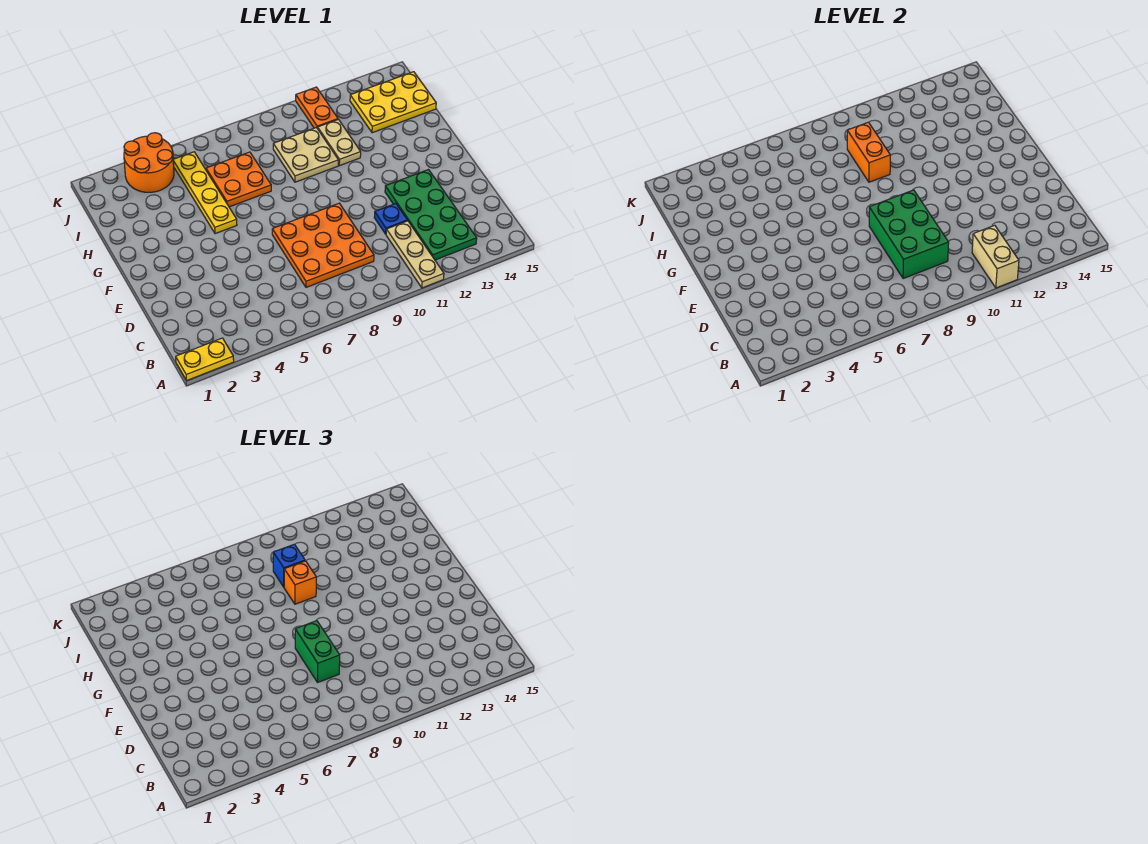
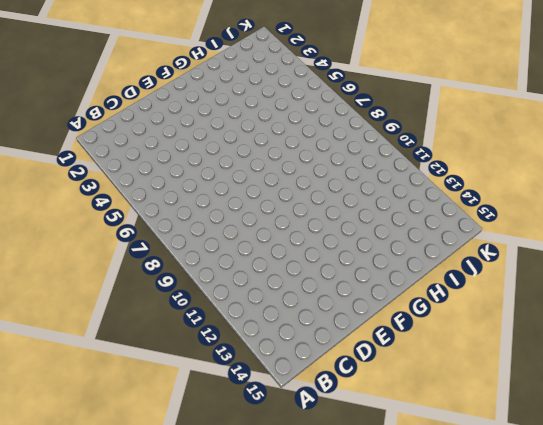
none -> yellow 1x2 plate [176,338,234,380]
none -> tan 1x3 plate [386,221,444,288]
none -> green 2x4 plate [385,170,477,260]

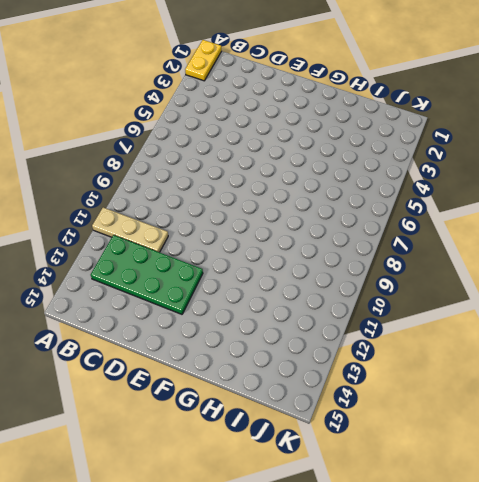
none -> orange 3x3 plate [272,203,374,287]
none -> blue 1x1 plate [374,204,407,234]
none -> yellow 1x4 plate [173,152,237,234]

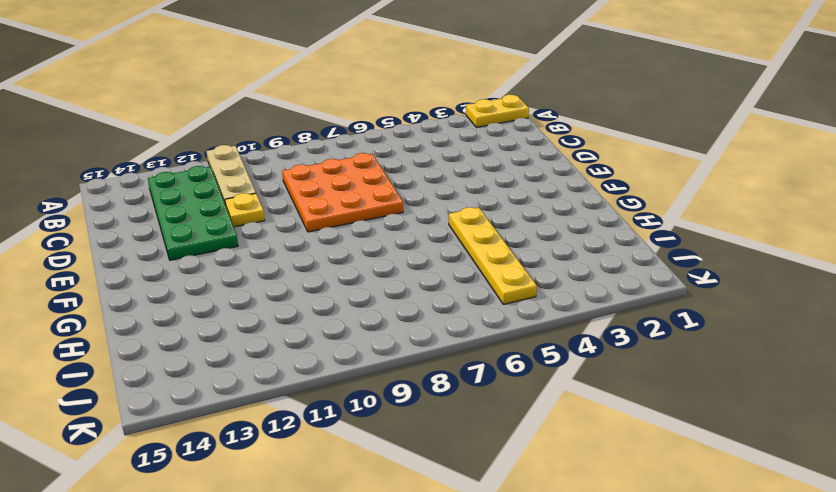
yellow 1x1 plate [225,193,265,227] -> blue 1x1 plate [374,204,407,234]
none -> orange 2x2 plate [206,152,271,207]
none -> tan 2x2 plate [273,128,338,182]
none -> tan 1x2 plate [318,119,361,166]

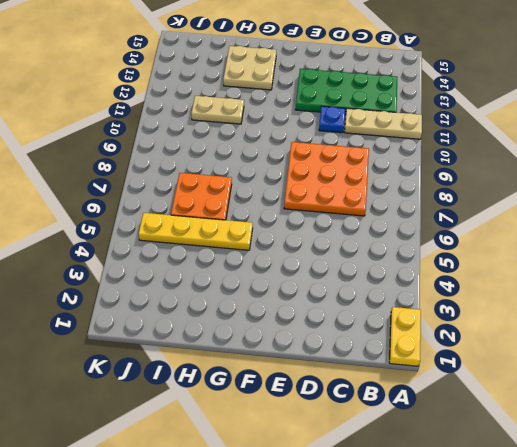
tan 2x2 plate [223,46,276,90] -> tan 2x2 plate moved to [273,128,338,182]
none -> yellow 2x3 plate [350,72,436,133]
none -> orange 2x2 round brick [124,133,174,192]
none -> orange 1x2 plate [296,87,338,129]

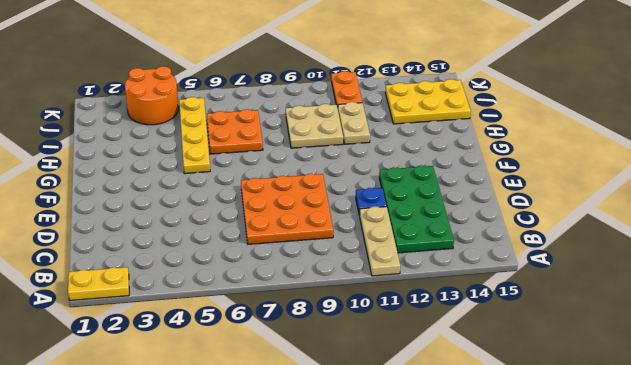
none -> tan 1x2 brick [972,225,1019,288]
none -> green 2x3 brick [869,190,949,279]
none -> orange 1x2 brick [847,122,890,182]

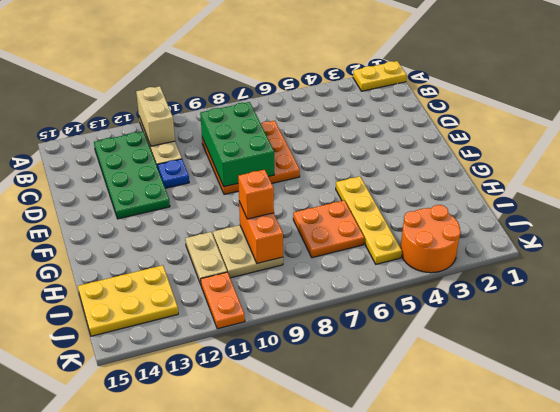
none -> green 1x2 brick [295,621,340,683]
none -> blue 1x1 brick [273,544,305,587]

